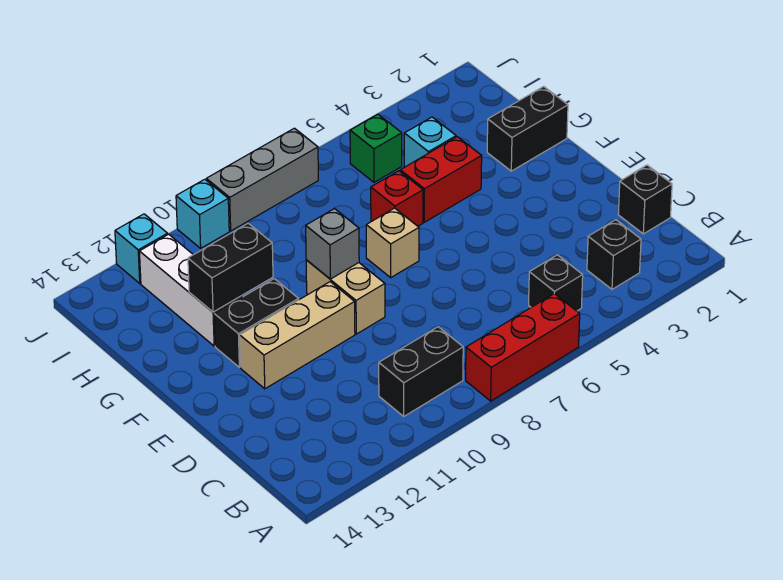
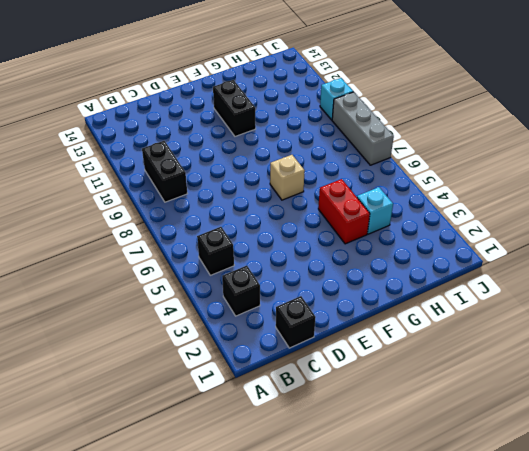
none -> red 1x3 brick [466,294,580,401]
none -> tan 1x2 brick [306,260,385,334]
none -> tan 1x3 brick [240,282,355,389]

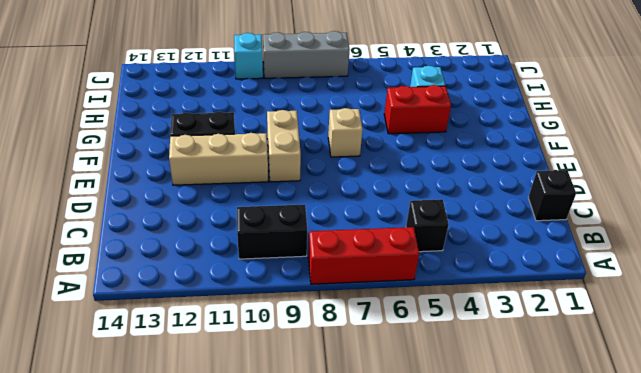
none -> black 1x1 brick [587,220,641,289]
none -> black 1x2 brick [487,87,568,171]
none -> red 1x1 brick [371,171,423,226]

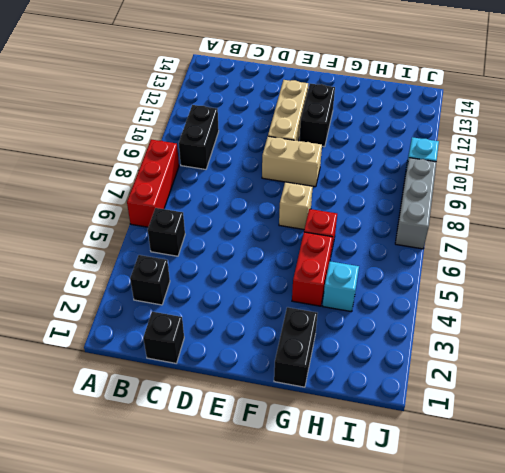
none -> white 1x3 brick [139,234,242,346]
none -> green 1x1 brick [350,114,402,182]
none -> cyan 1x1 brick [115,214,168,283]

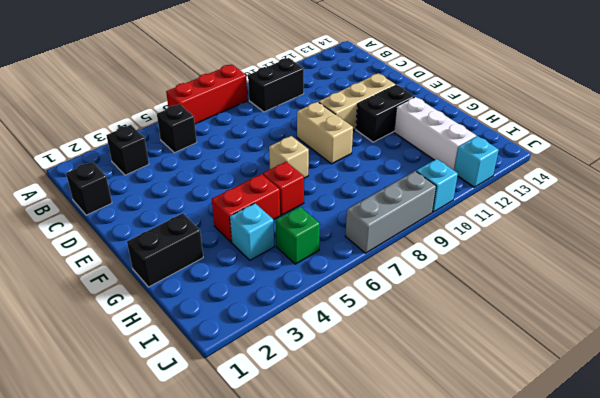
none -> grey 1x1 brick [306,209,359,279]
none -> black 1x2 brick [188,223,273,312]

